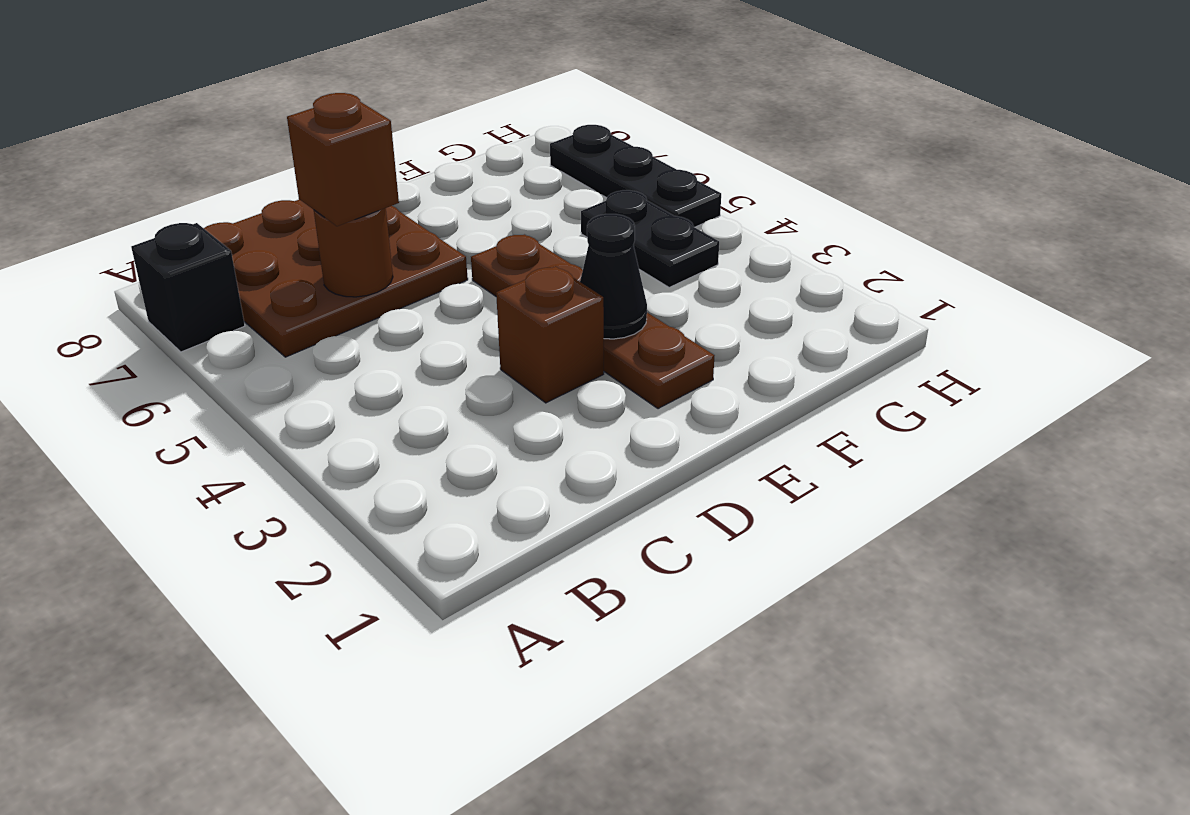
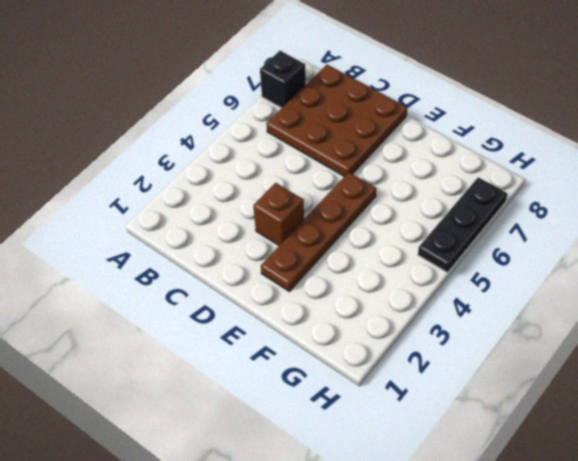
none -> black 1x2 plate [581,190,719,288]
none -> brown 1x1 round brick [314,208,393,297]

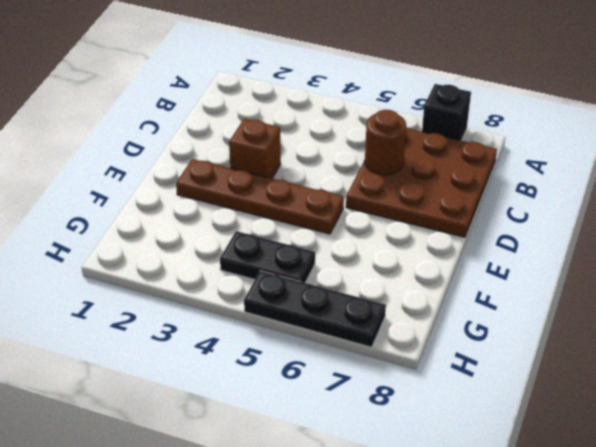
none -> black 1x1 cone [580,214,647,339]
none -> brown 1x1 brick [287,93,399,226]

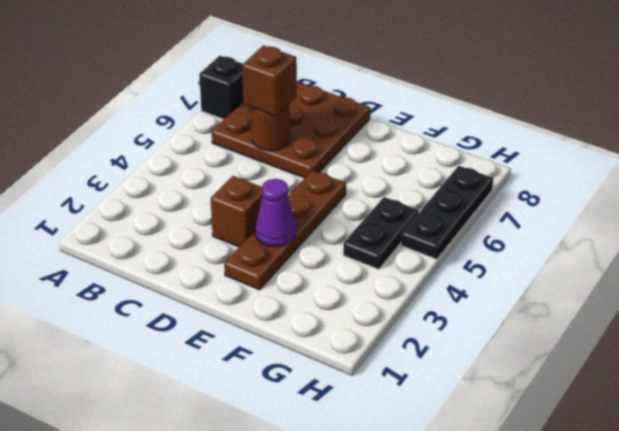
purple 1x1 cone [255,179,296,247] -> black 1x1 cone [580,214,647,339]

